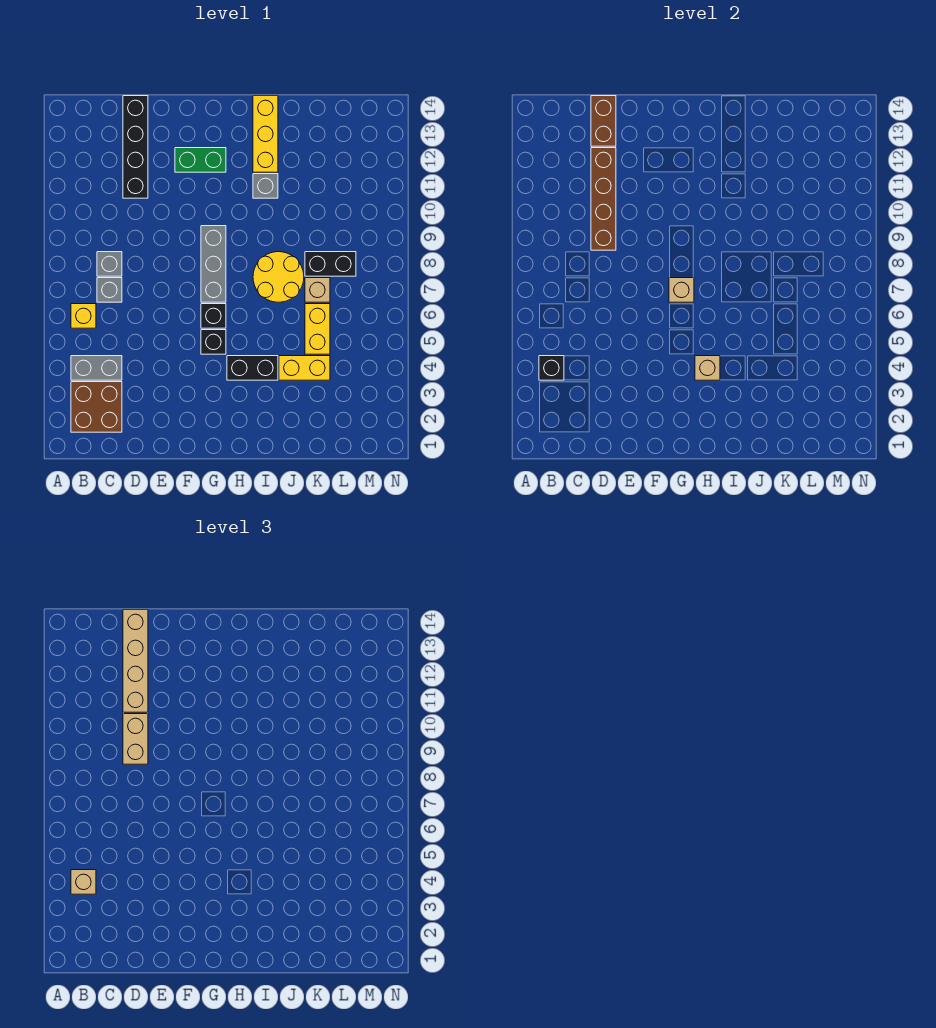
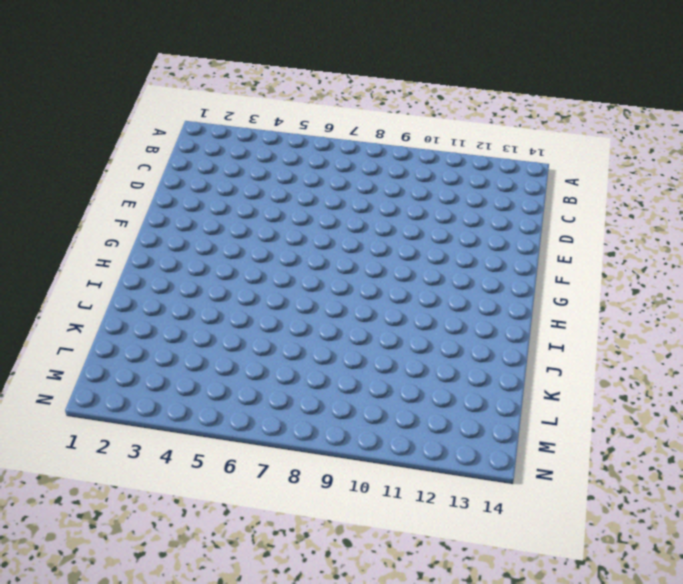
none -> brown 2x2 brick [71,382,122,432]
none -> grey 1x2 brick [71,356,122,380]
none -> yellow 1x1 brick [71,304,96,328]

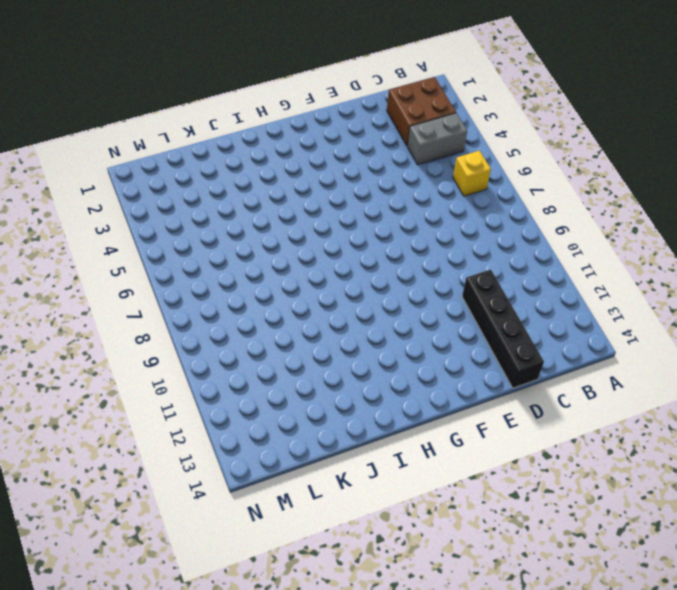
none -> grey 1x1 brick [97,278,122,302]
none -> grey 1x1 brick [97,252,122,276]
none -> green 1x2 brick [175,148,226,172]

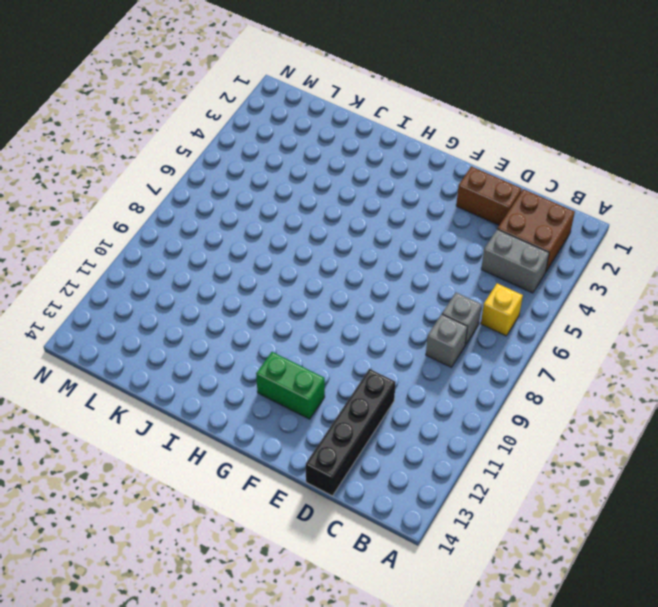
brown 1x2 brick [456,166,522,225] -> brown 1x2 brick turned to [591,96,616,146]
none -> black 1x1 brick [201,330,226,354]
none -> black 1x1 brick [201,304,226,328]
none -> grey 1x3 brick [201,226,226,302]

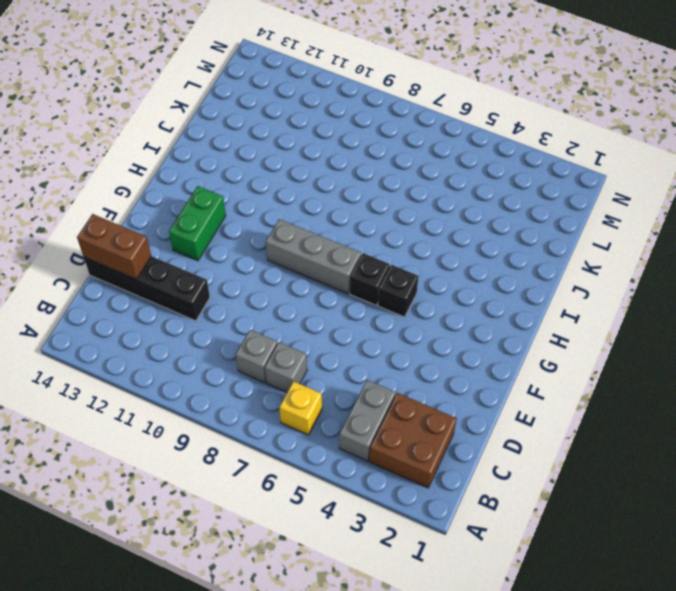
none -> black 1x2 brick [227,356,278,380]
none -> yellow 2x2 round brick [253,252,304,302]
none -> grey 1x1 brick [253,174,278,198]

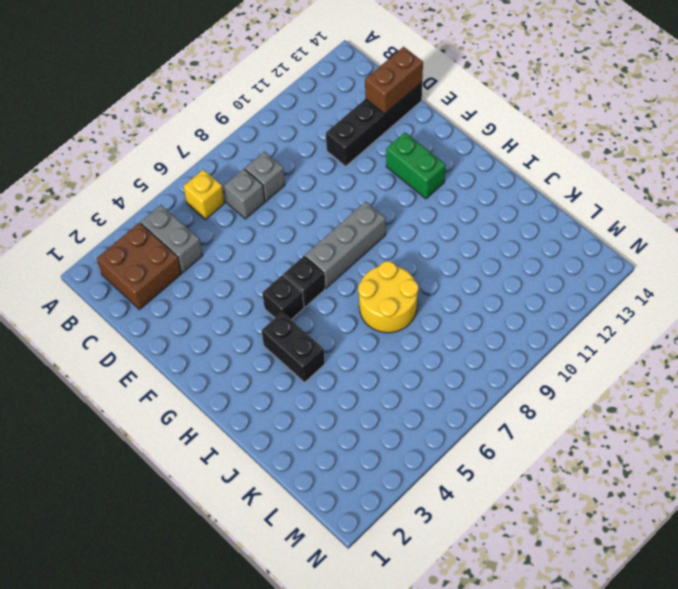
none -> grey 1x1 brick [253,174,278,198]
none -> yellow 1x3 brick [253,96,278,172]
none -> yellow 1x2 brick [279,356,330,380]

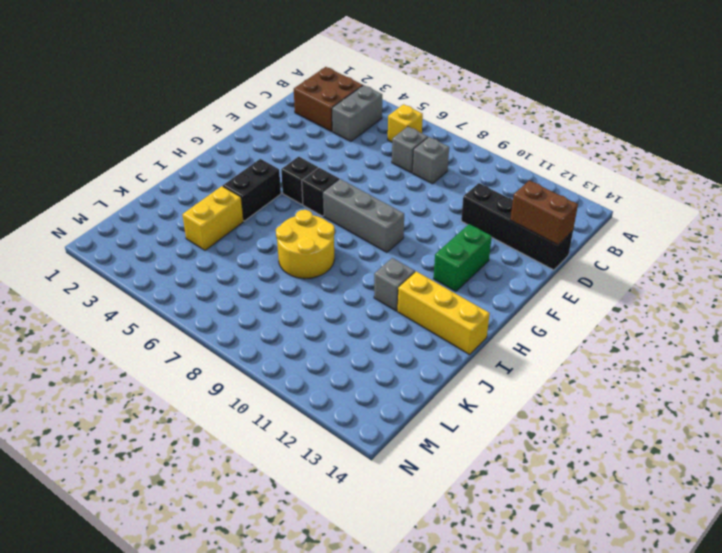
none -> yellow 1x2 brick [305,304,330,354]
none -> tan 1x1 brick [305,278,330,302]
none -> black 1x2 brick [305,252,356,276]

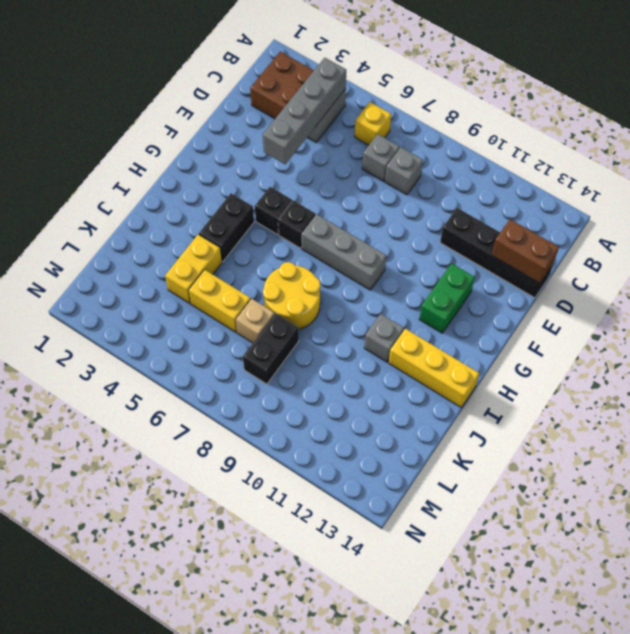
grey 1x4 brick [263,58,346,164] -> black 1x1 brick [539,356,564,380]
none -> brown 1x4 brick [591,148,616,250]
none -> tan 1x1 brick [669,278,694,302]
none -> tan 1x1 brick [695,356,720,380]

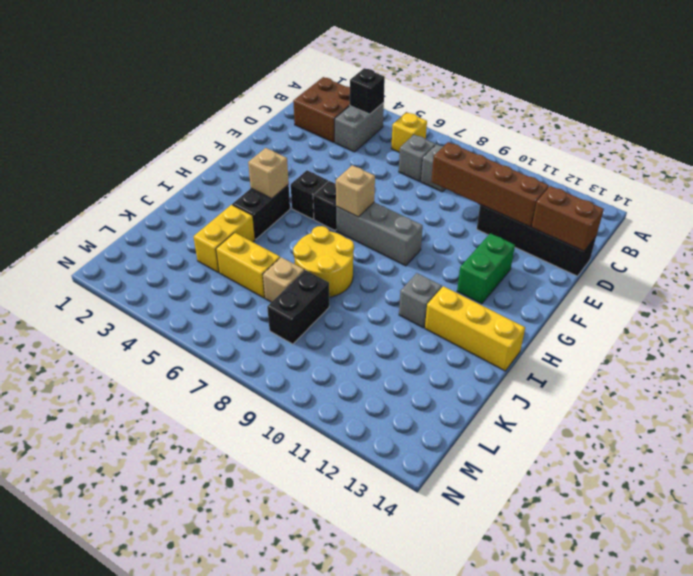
none -> tan 1x1 brick [71,870,96,894]
none -> tan 1x2 brick [123,714,148,764]
none -> tan 1x4 brick [123,610,148,712]

